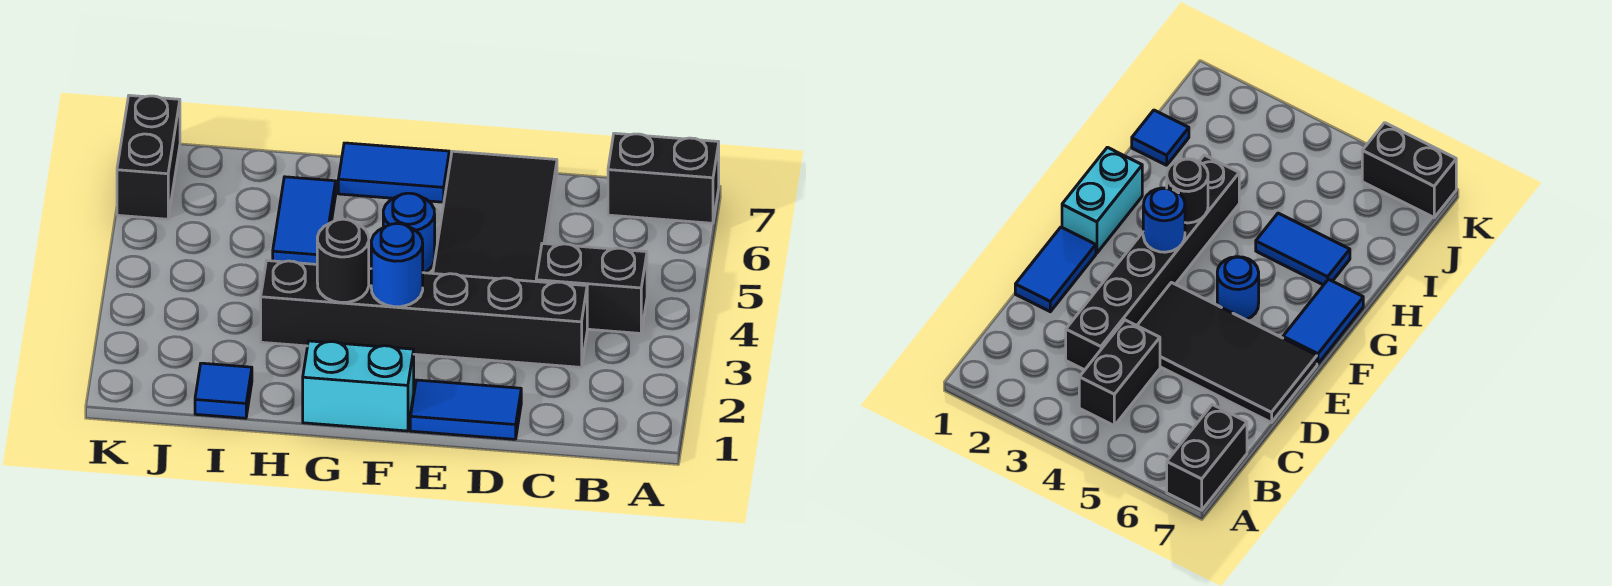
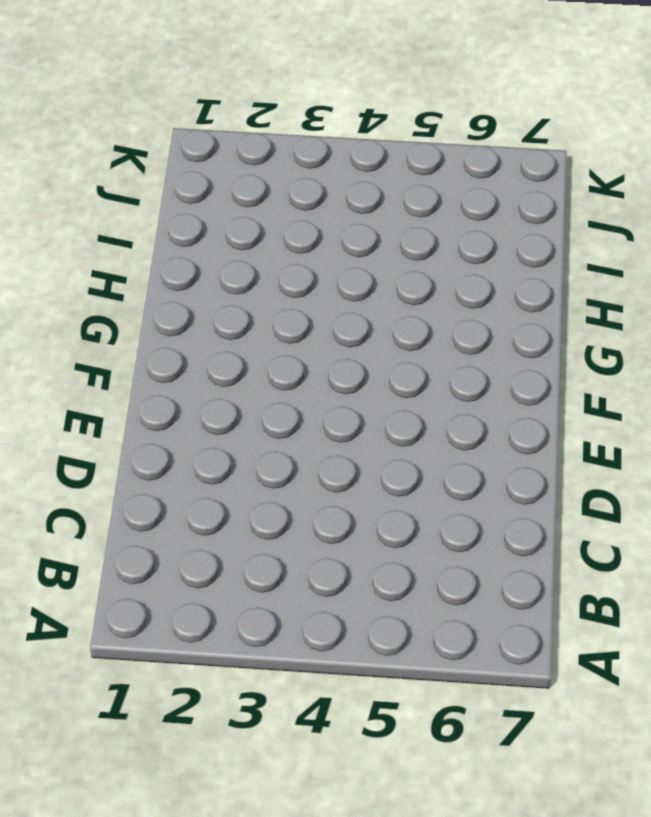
none -> black 1x2 brick [608,133,719,223]
none -> black 1x2 brick [536,243,647,333]
none -> black 1x6 brick [261,261,587,367]

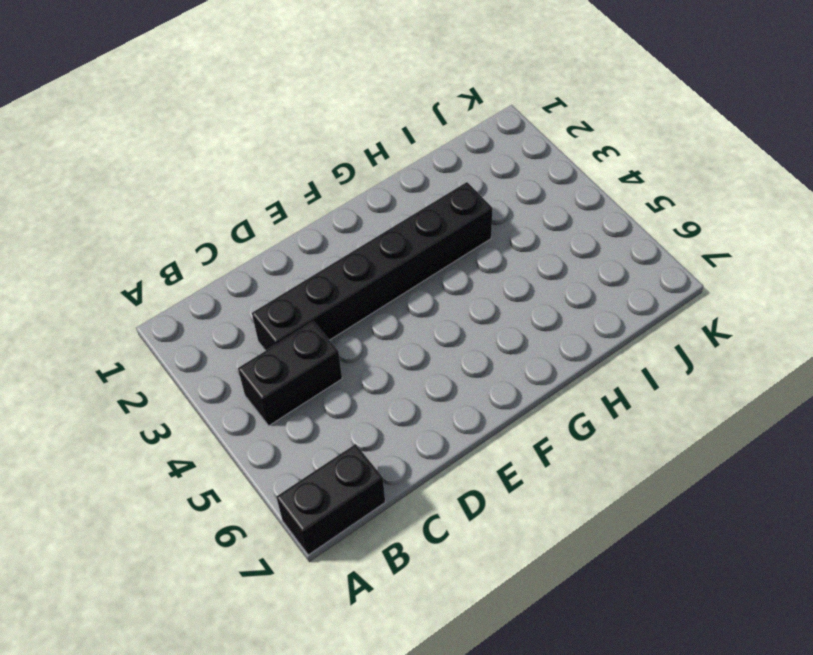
none -> blue 1x2 tile [410,380,521,439]
none -> black 2x4 tile [433,151,557,282]
none -> cyan 1x2 brick [303,341,414,431]

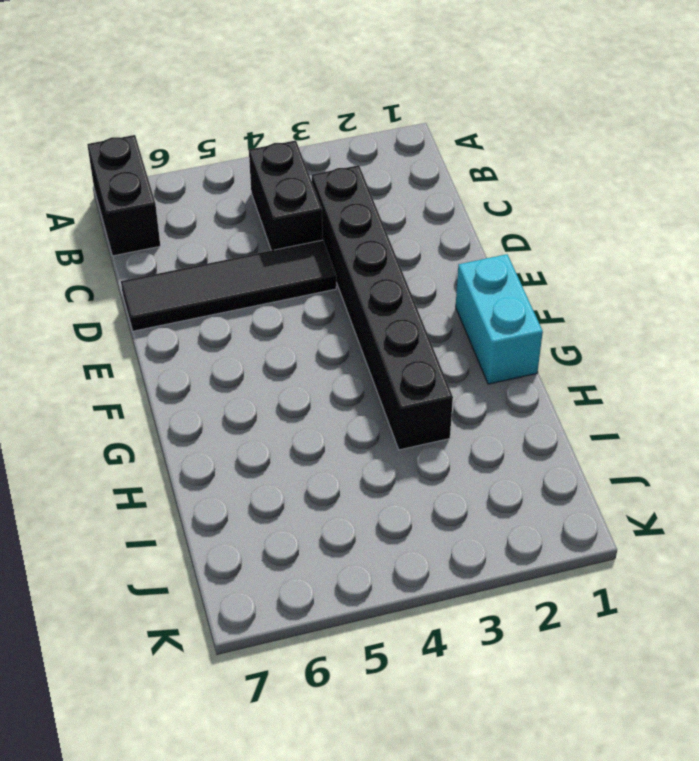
black 1x4 tile [121,240,336,331] -> black 2x4 tile [433,151,557,282]
none -> blue 1x2 tile [410,380,521,439]
none -> blue 1x1 round brick [383,193,435,273]
none -> blue 1x2 tile [338,143,449,202]

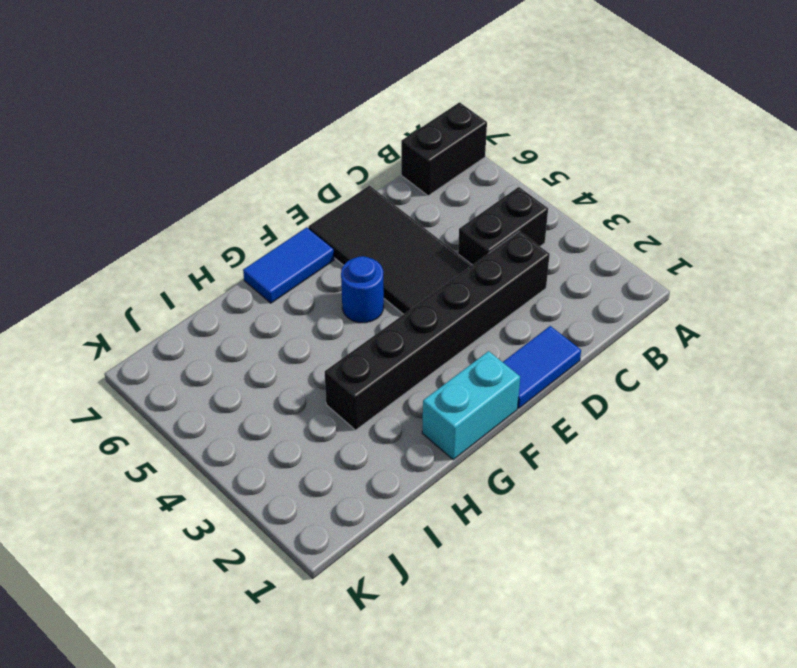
none -> blue 1x2 tile [273,177,336,264]
none -> blue 1x1 tile [195,363,252,418]
none -> black 1x2 brick [117,95,180,219]

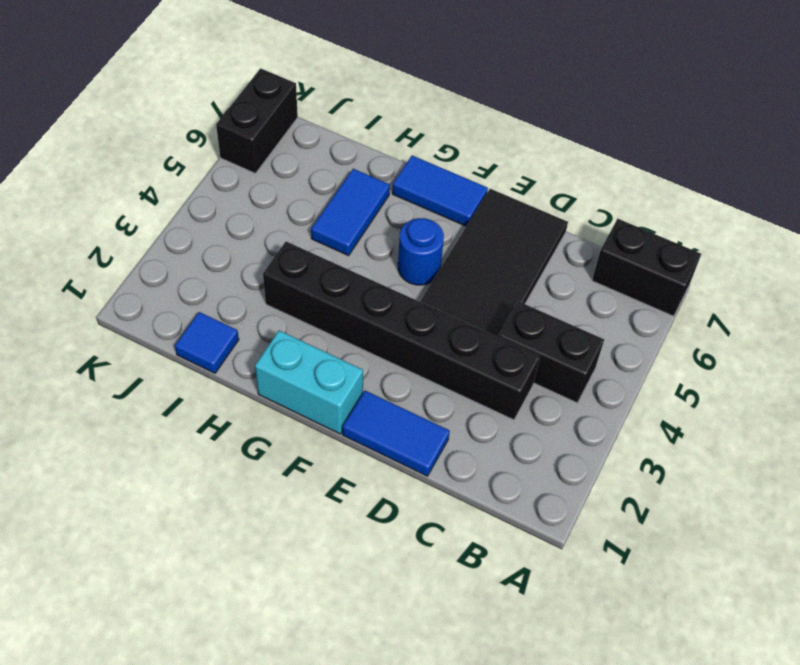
none -> blue 1x1 round brick [371,224,423,307]
none -> black 1x1 round brick [317,219,369,303]

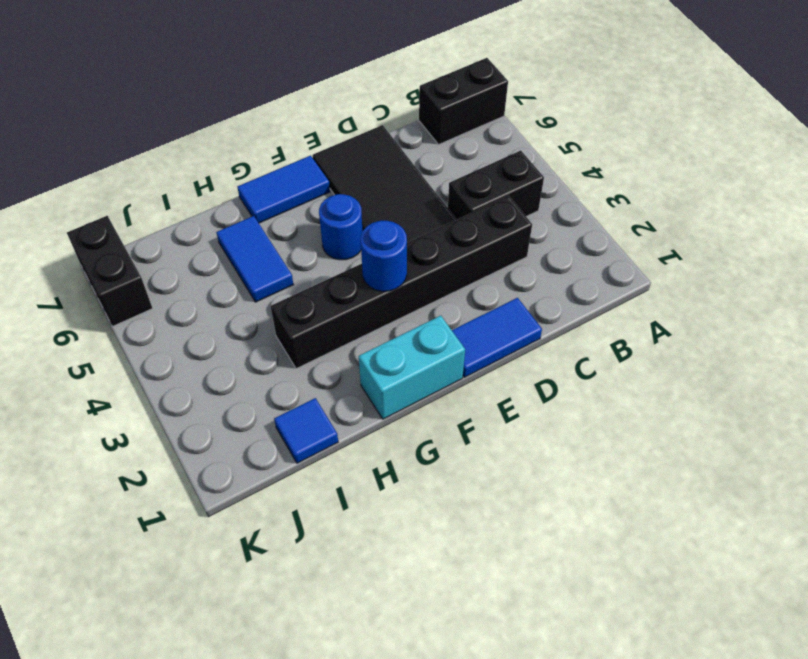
none -> black 1x1 round brick [317,219,369,303]

